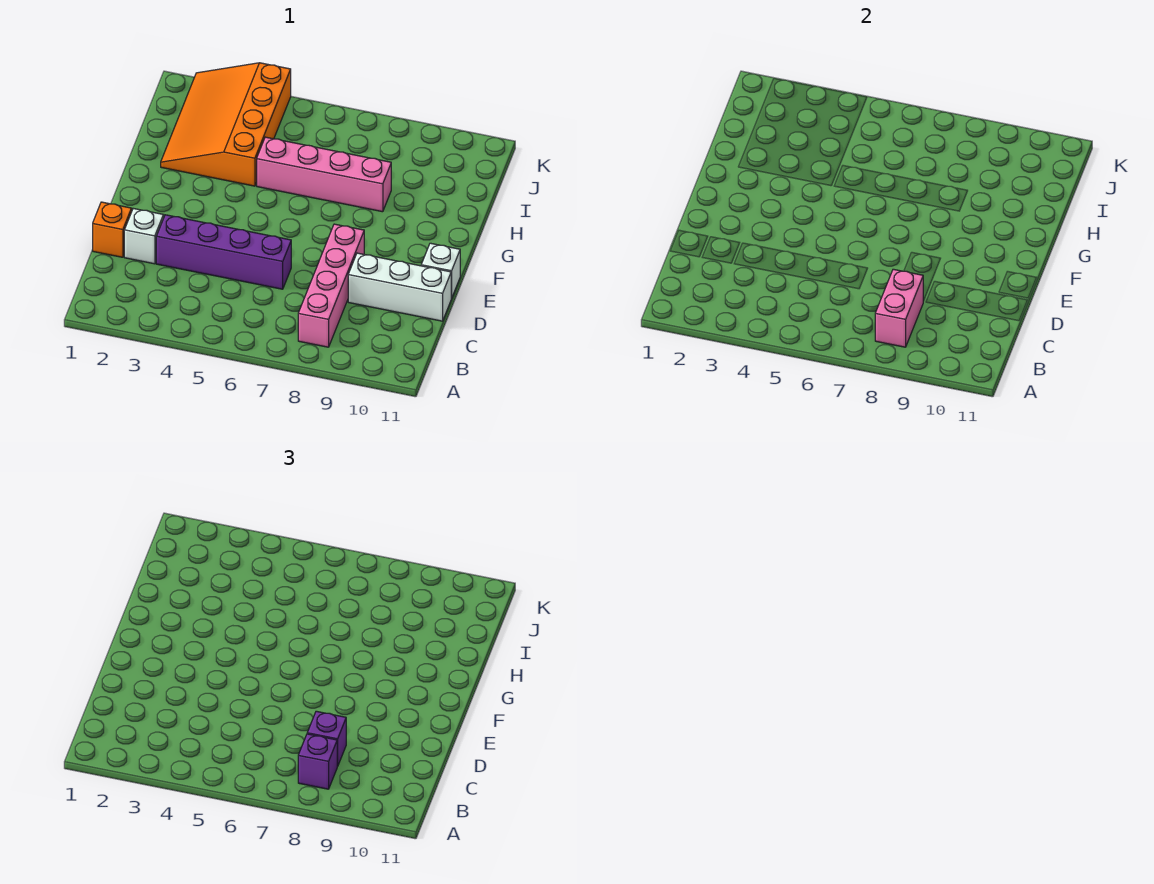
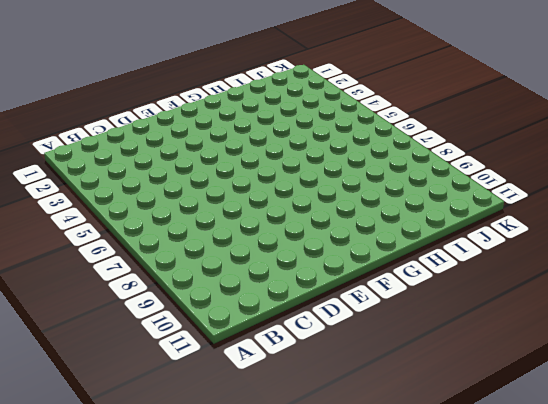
none -> pink 1x4 brick [298,224,364,347]
none -> orange 1x1 brick [93,202,132,257]

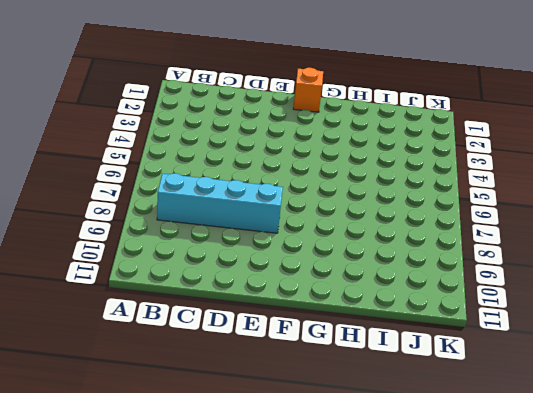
cyan 1x4 brick [157,173,283,233] -> pink 1x4 brick [298,224,364,347]
orange 1x1 brick [293,68,323,112] -> orange 1x1 brick moved to [93,202,132,257]
none -> white 1x1 brick [124,208,164,264]
none -> purple 1x4 brick [156,215,291,289]

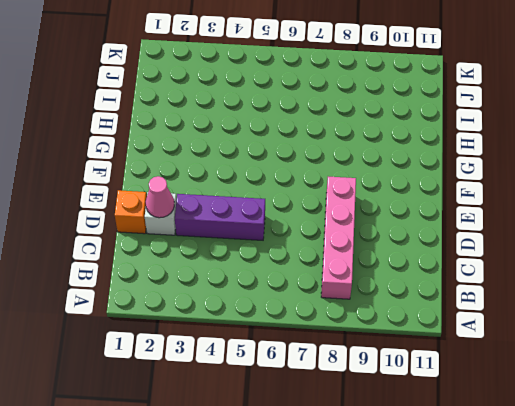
pink 1x1 cone [146,176,174,218] -> none
purple 1x3 brick [175,194,265,240] -> purple 1x4 brick [156,215,291,289]
none -> white 1x3 brick [348,253,451,321]
none -> white 1x1 brick [421,243,460,298]

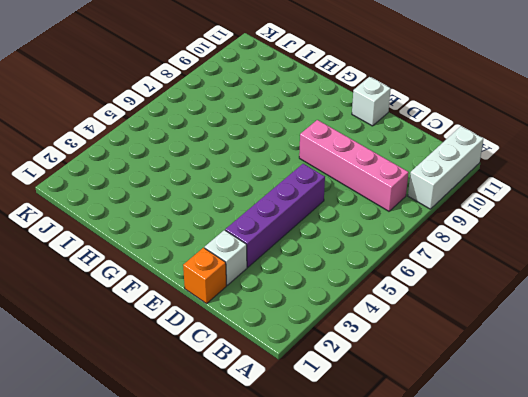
white 1x3 brick [408,126,483,209] -> white 1x3 brick moved to [348,253,451,321]
none -> orange 3x4 slope [161,63,291,186]
none -> pink 1x4 brick [257,137,391,212]

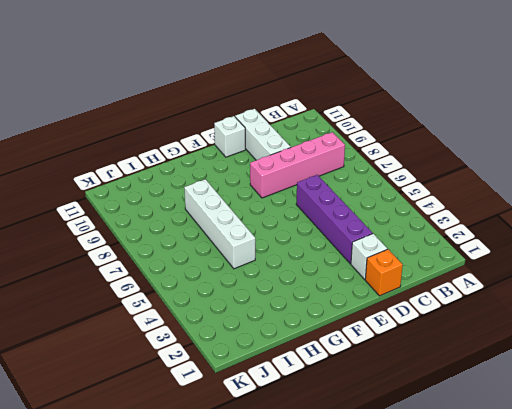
white 1x4 brick [184,179,255,269] -> pink 1x4 brick [257,137,391,212]
none -> orange 3x4 slope [161,63,291,186]
none -> pink 1x2 brick [875,269,923,347]

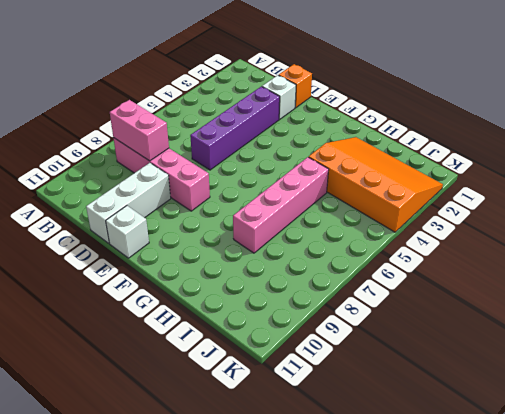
none -> purple 1x1 brick [298,734,337,789]
none -> purple 1x1 brick [307,711,346,766]

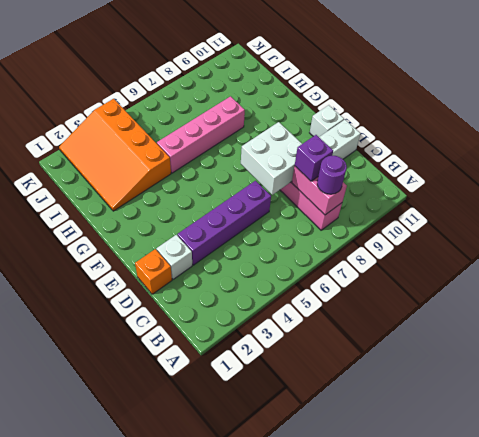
purple 1x1 round brick [317,156,347,194] -> purple 1x1 brick [298,734,337,789]
white 2x2 brick [241,122,302,195] -> none

